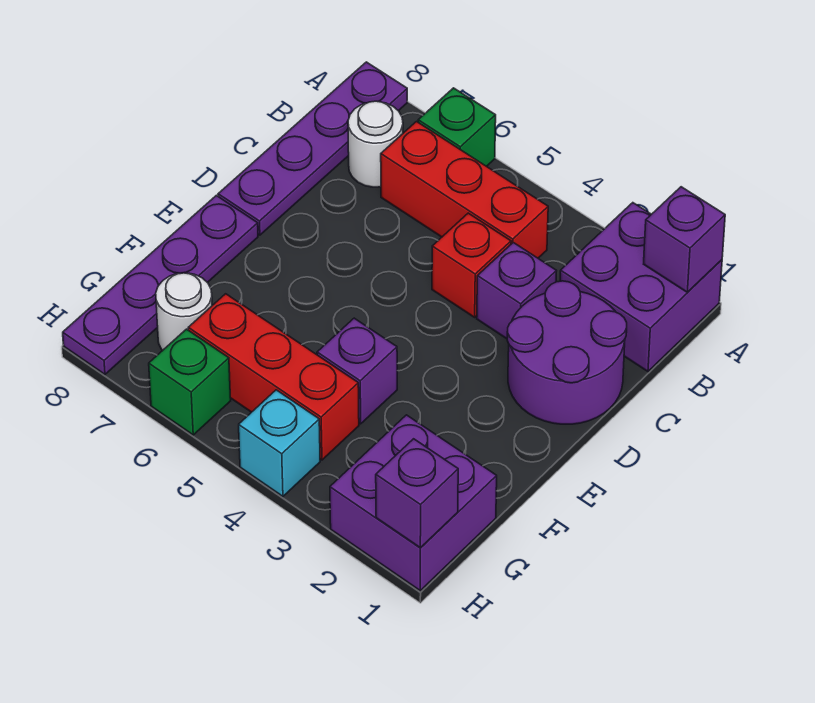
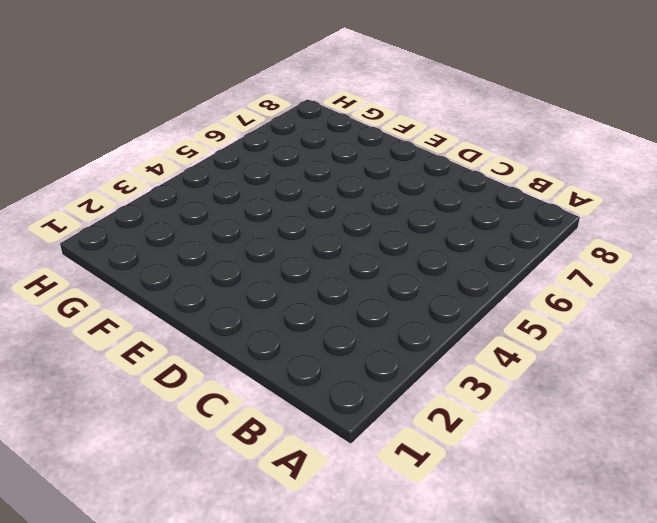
none -> purple 2x2 brick [560,203,722,371]
none -> green 1x1 brick [418,88,496,166]
none -> purple 1x4 plate [218,62,407,235]

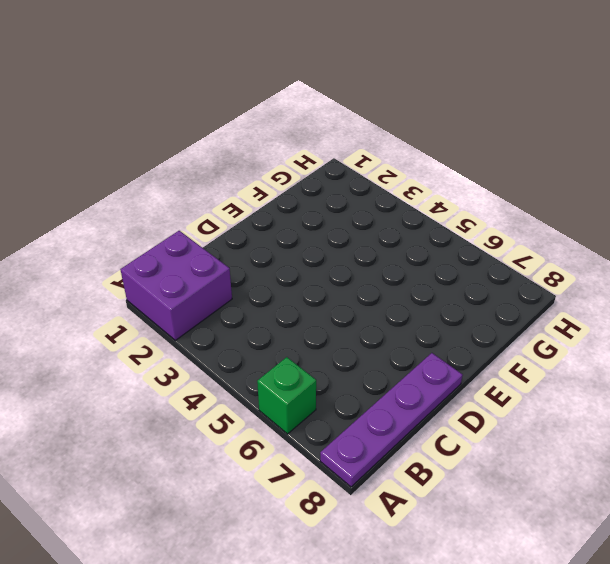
none -> red 1x3 brick [381,122,548,258]
none -> white 1x1 round brick [348,101,403,187]
none -> purple 2x2 round brick [507,281,627,424]

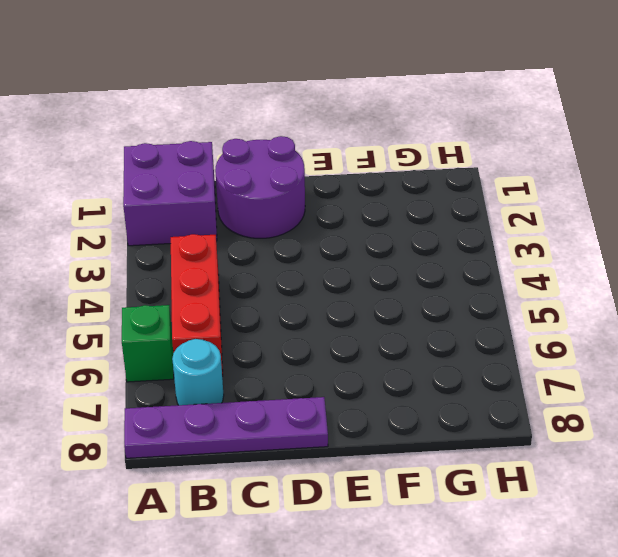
cyan 1x1 round brick [172,339,224,405] -> white 1x1 round brick [348,101,403,187]
none -> purple 1x1 brick [477,242,556,339]
none -> red 1x1 brick [432,213,511,317]
none -> purple 1x4 plate [63,195,258,374]

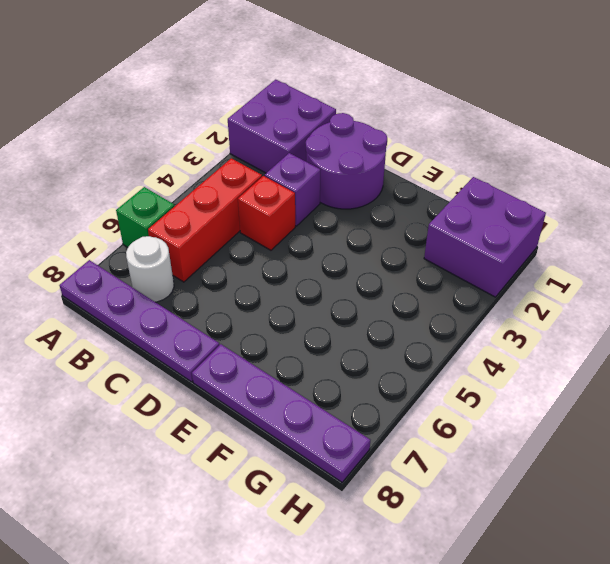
none -> purple 1x1 brick [317,318,397,424]
none -> red 1x3 brick [188,294,359,460]
none -> white 1x1 round brick [156,273,212,351]

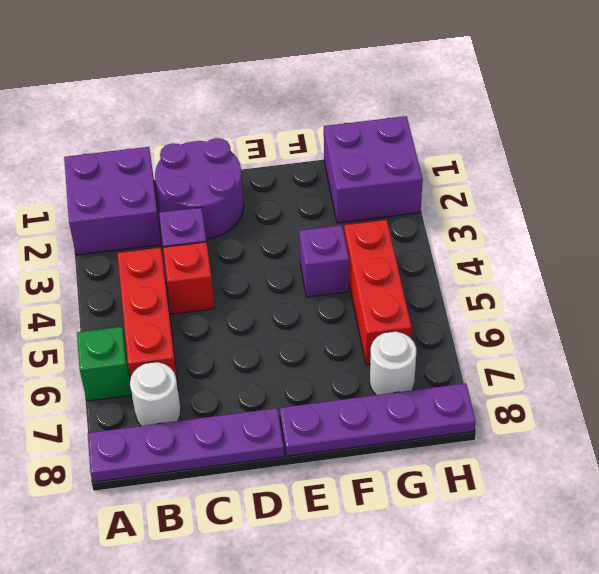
none -> cyan 1x1 brick [239,390,320,496]
none -> green 1x1 brick [149,329,231,435]
none -> purple 1x1 brick [644,187,725,292]

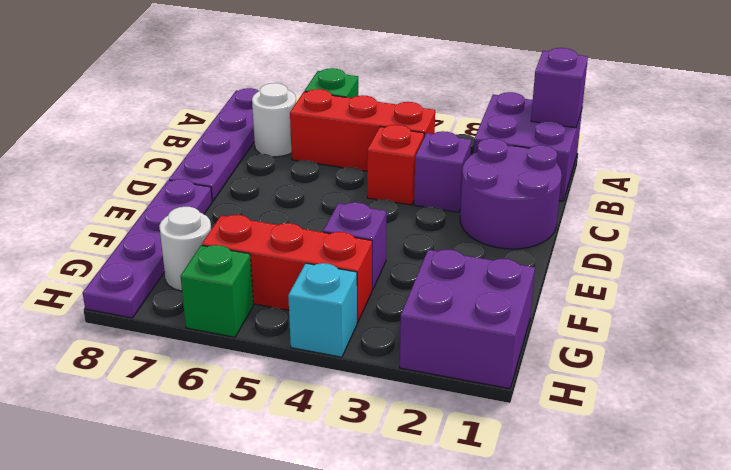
none -> purple 1x1 brick [376,439,458,548]

